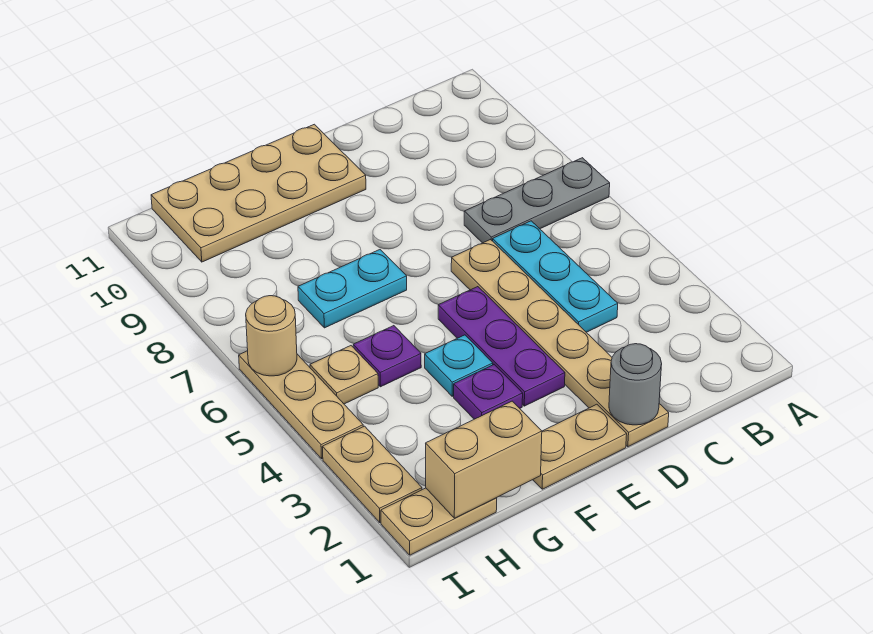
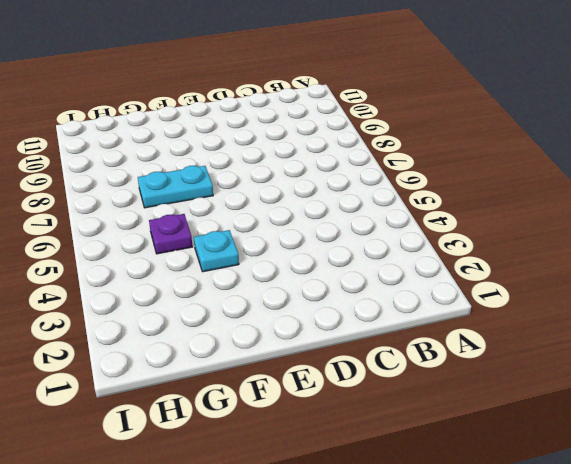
none -> grey 1x3 plate [464,158,610,243]
none -> cyan 1x3 plate [493,221,618,332]
none -> tan 1x6 plate [451,240,669,447]

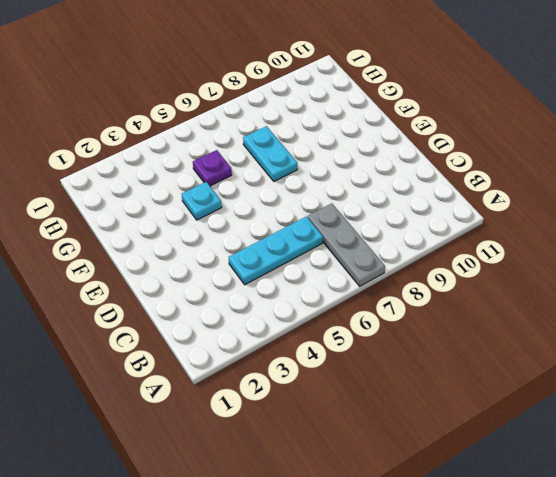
none -> tan 1x6 plate [451,240,669,447]
none -> tan 1x2 plate [533,404,627,489]
none -> purple 1x3 plate [438,287,565,406]

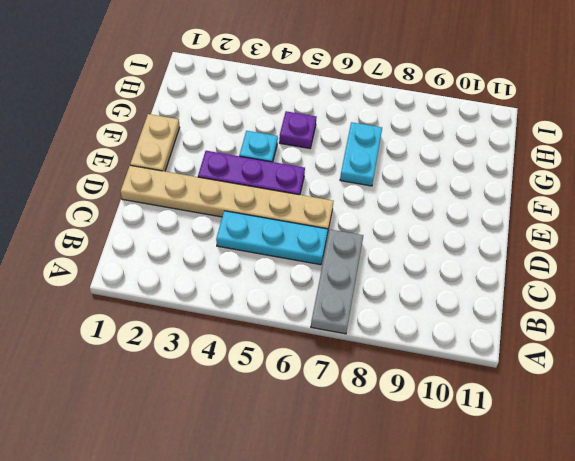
none -> tan 2x4 plate [151,124,366,262]
none -> purple 1x1 plate [454,365,523,419]
none -> tan 1x2 plate [381,488,497,555]

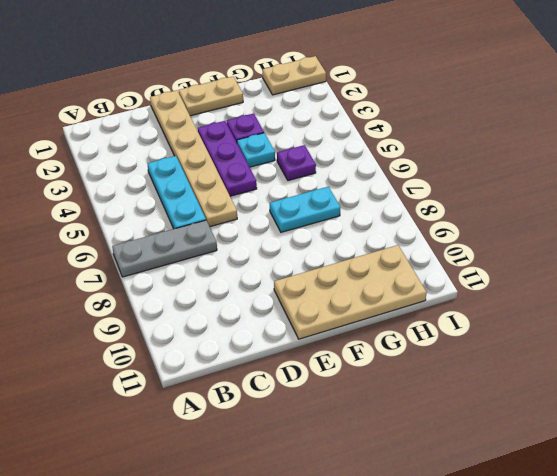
none -> tan 1x1 plate [310,346,378,404]
none -> tan 1x2 plate [323,426,422,522]
none -> tan 1x3 plate [239,351,363,459]

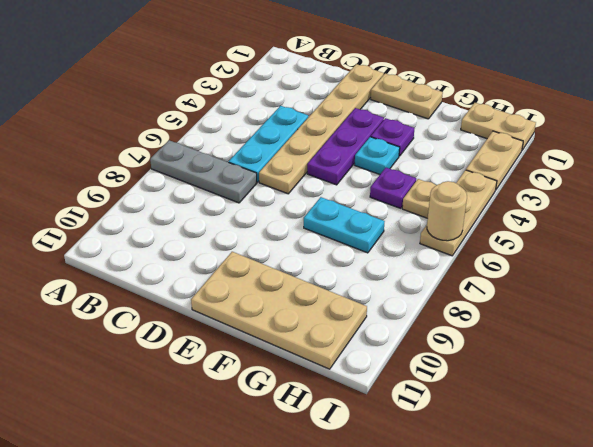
none -> grey 1x1 round brick [609,344,662,425]
none -> tan 1x2 brick [426,401,542,518]

